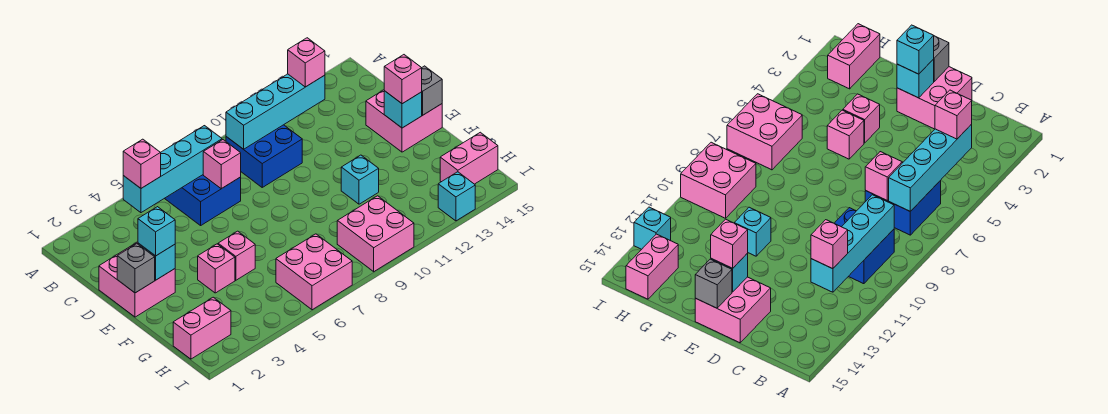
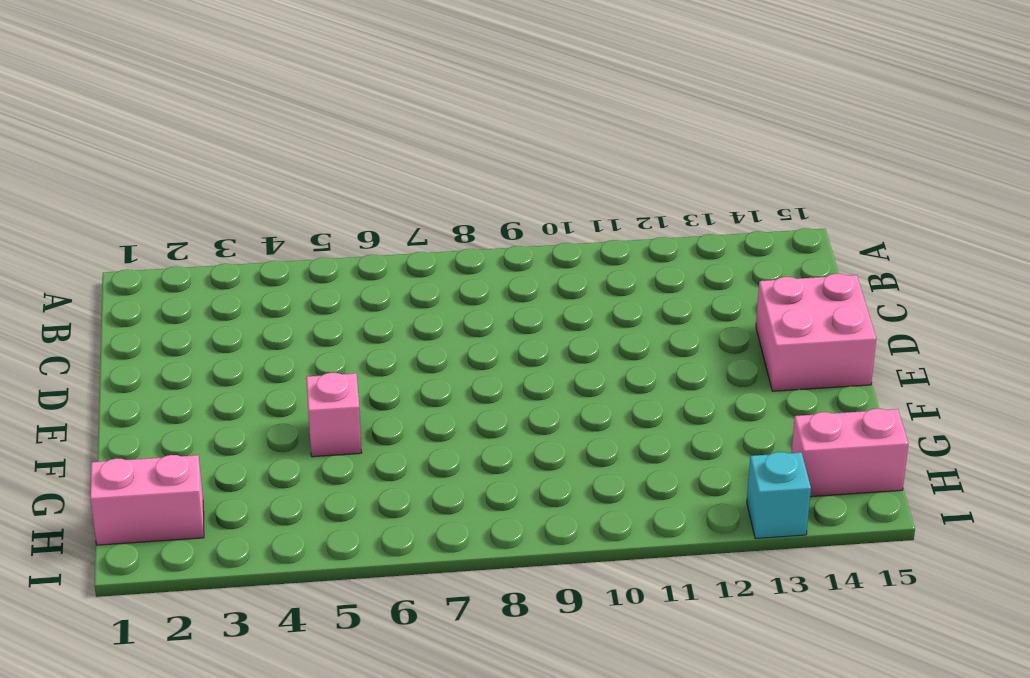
none -> blue 2x2 brick [164,175,241,225]
none -> blue 2x2 brick [226,125,302,187]
none -> pink 2x2 brick [99,242,175,317]

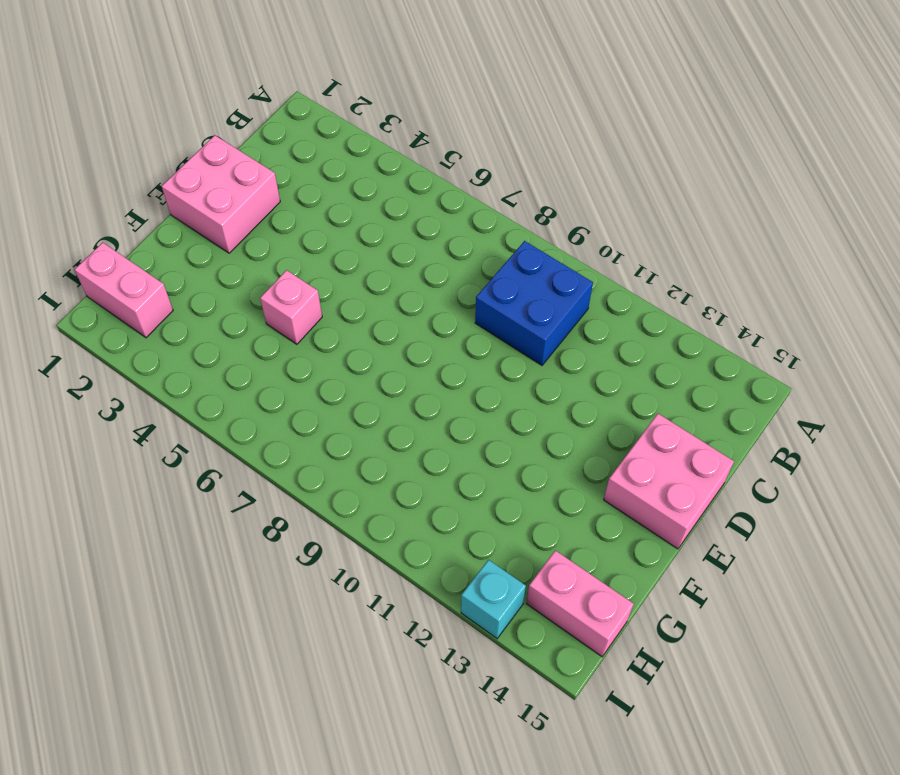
none -> blue 2x2 brick [164,175,241,225]
none -> pink 1x1 brick [198,244,235,293]
none -> cyan 1x1 brick [341,155,379,204]

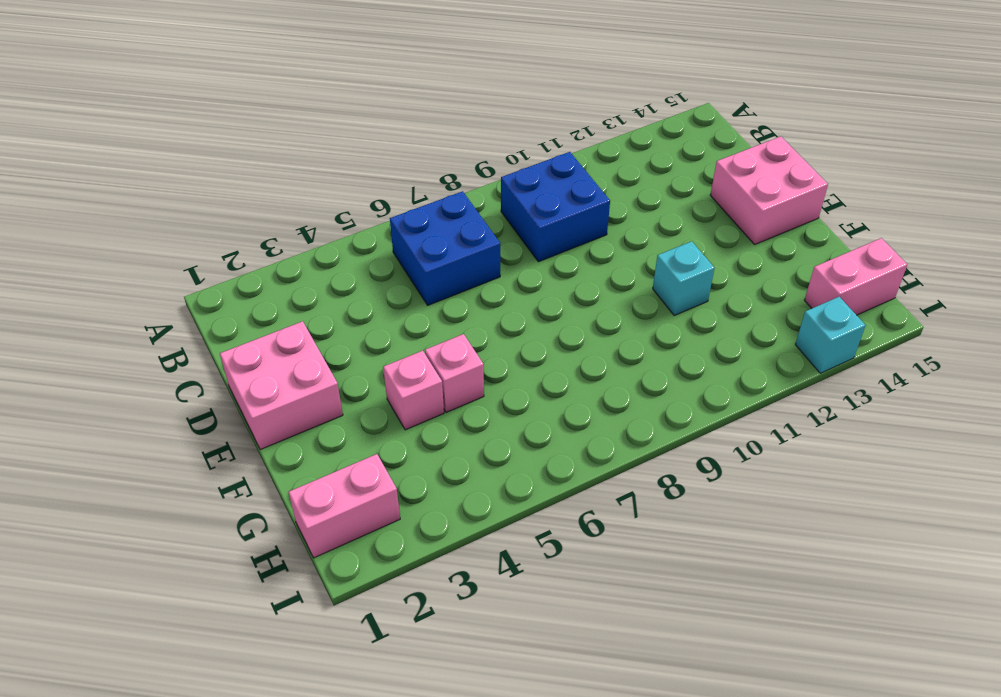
none -> pink 2x2 brick [276,234,352,310]
none -> pink 2x2 brick [337,196,414,272]
none -> cyan 1x4 brick [123,126,222,213]

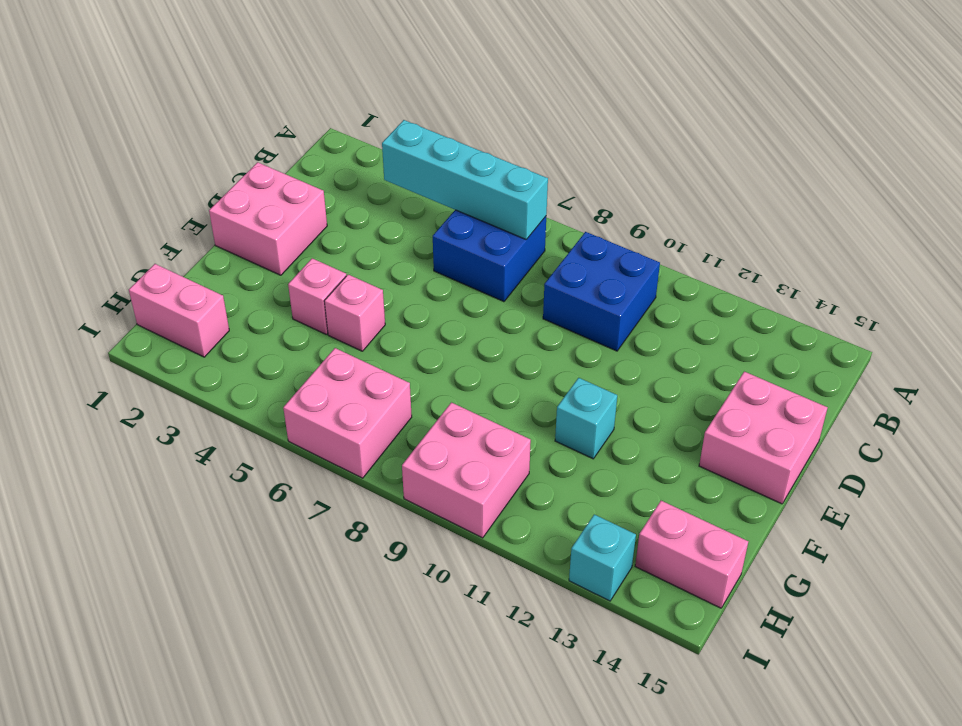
none -> cyan 1x4 brick [226,74,325,149]
none -> pink 1x1 brick [203,140,241,189]
none -> grey 1x1 brick [117,244,155,293]

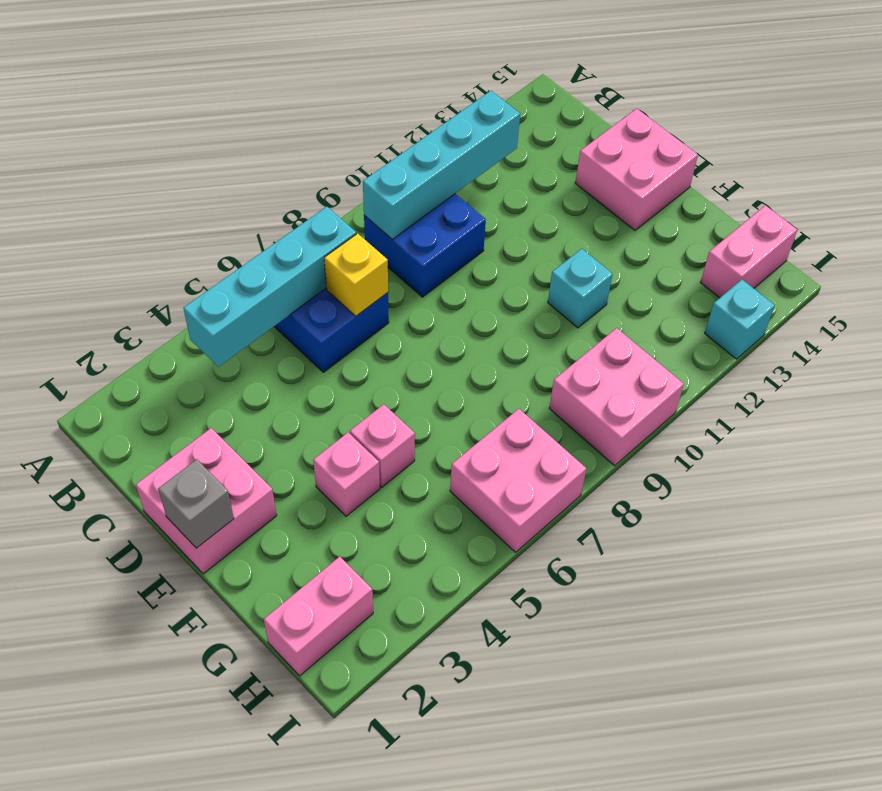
yellow 1x1 brick [324,233,388,316] -> pink 1x1 brick [203,140,241,189]
none -> cyan 1x1 brick [138,243,175,280]
none -> cyan 1x1 brick [384,91,422,128]
none -> grey 1x1 brick [422,66,442,115]

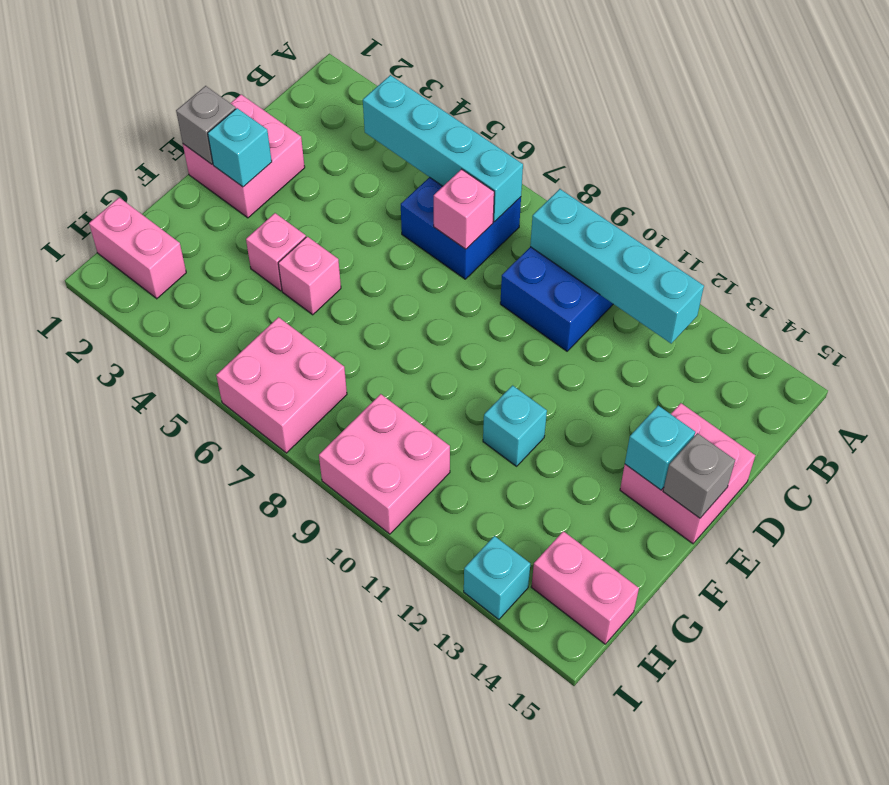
none -> pink 1x1 brick [123,139,161,188]
none -> pink 1x1 brick [288,38,325,87]
none -> cyan 1x1 brick [138,207,175,256]

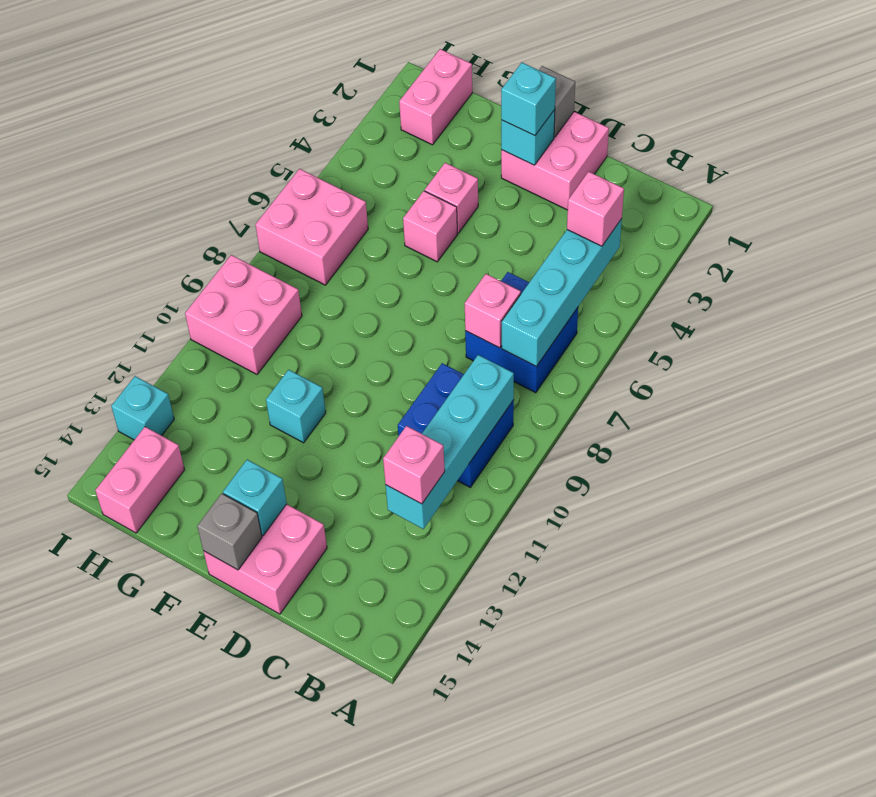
none -> pink 1x1 brick [384,55,422,104]

